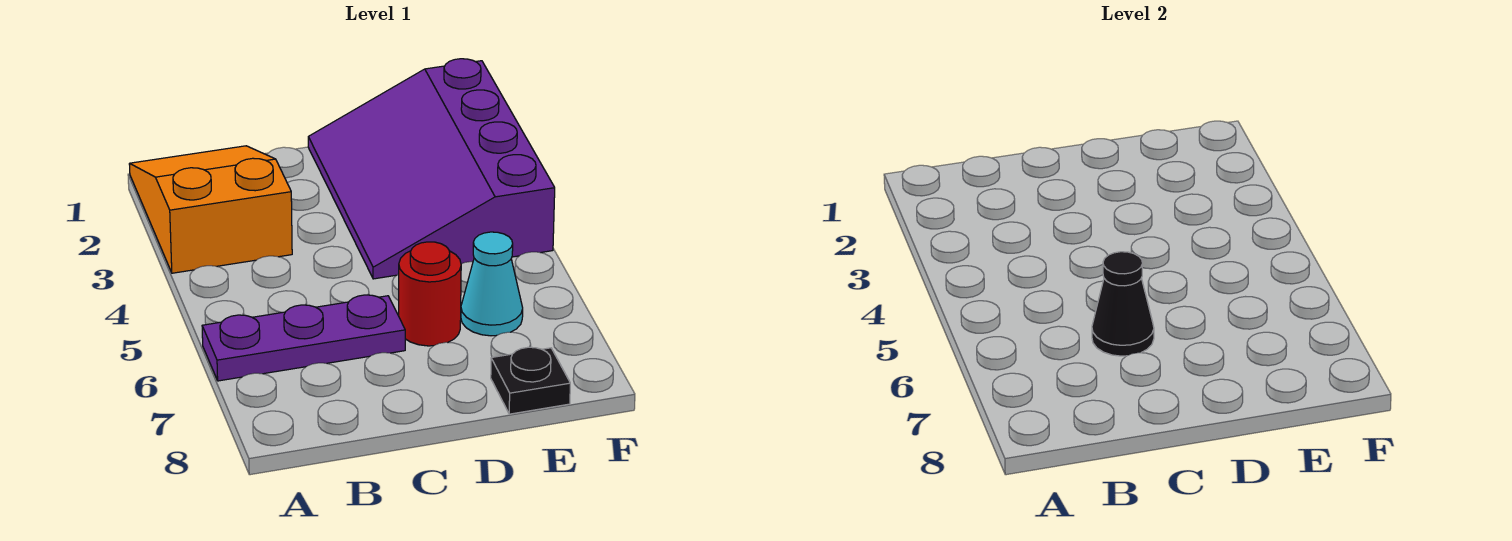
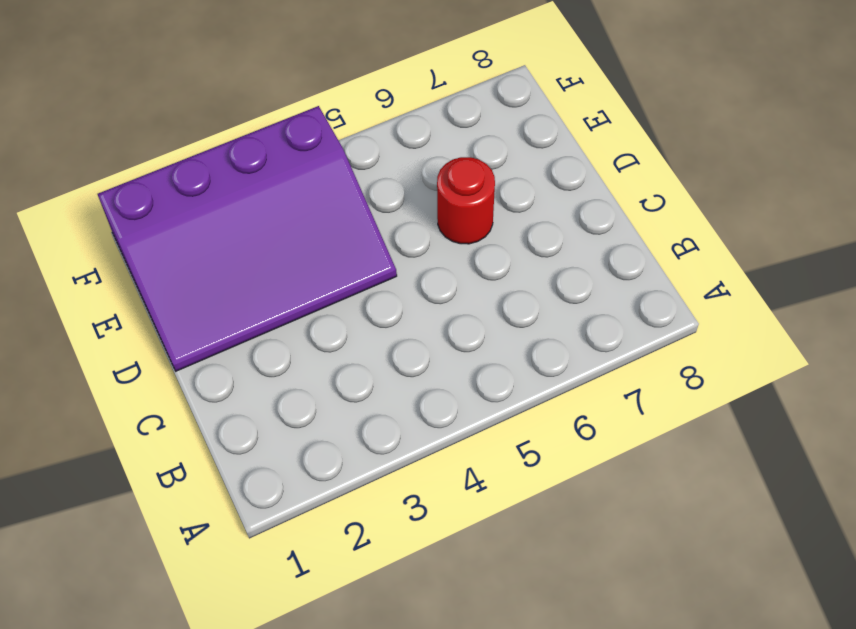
none -> orange 2x3 slope [129,146,292,273]
none -> purple 1x3 plate [202,295,405,381]

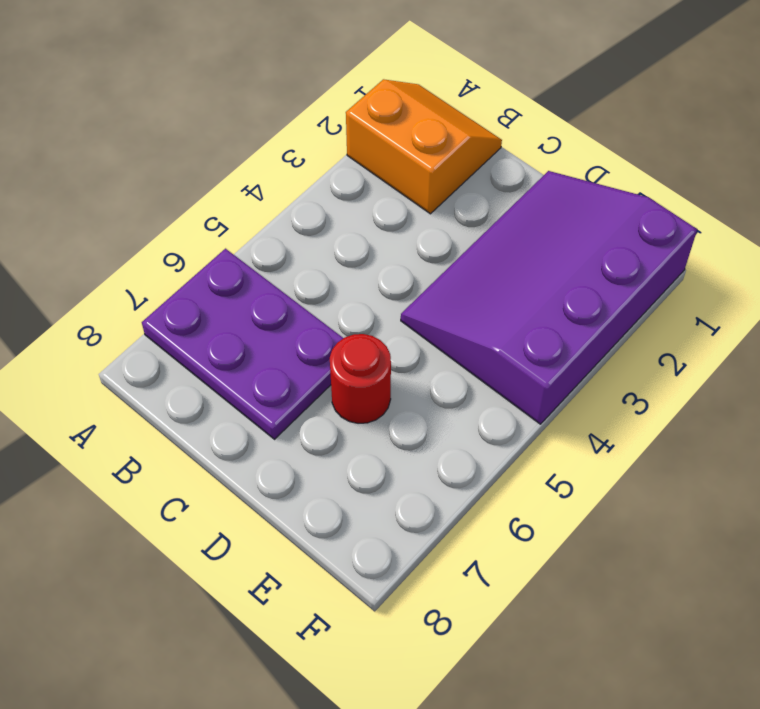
orange 2x2 slope [346,79,502,214] -> orange 2x3 slope [129,146,292,273]
purple 2x3 plate [142,249,343,439] -> purple 1x3 plate [202,295,405,381]
none -> cyan 1x1 cone [461,232,523,336]
none -> black 1x1 plate [491,347,570,414]

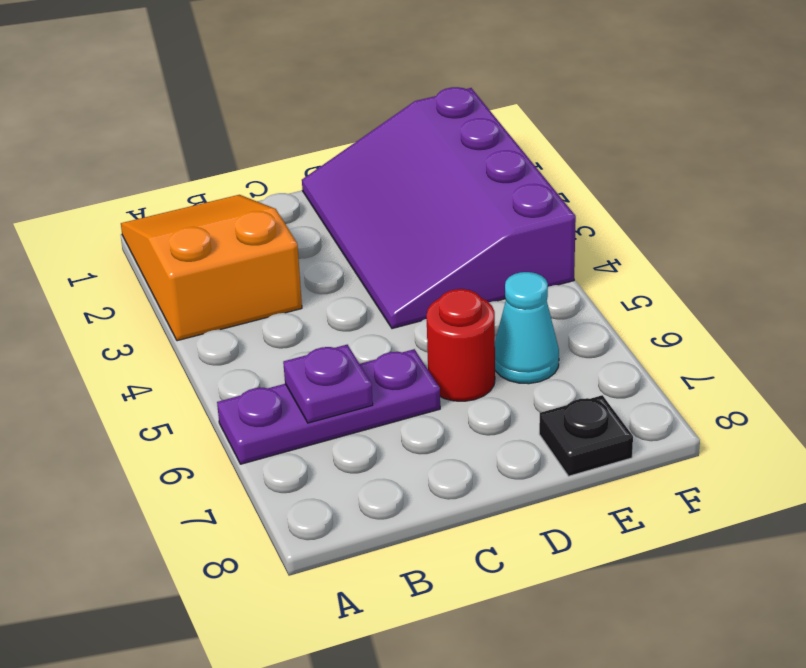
purple 1x1 plate [283,345,373,423] -> none
none -> black 1x1 cone [1092,252,1154,356]

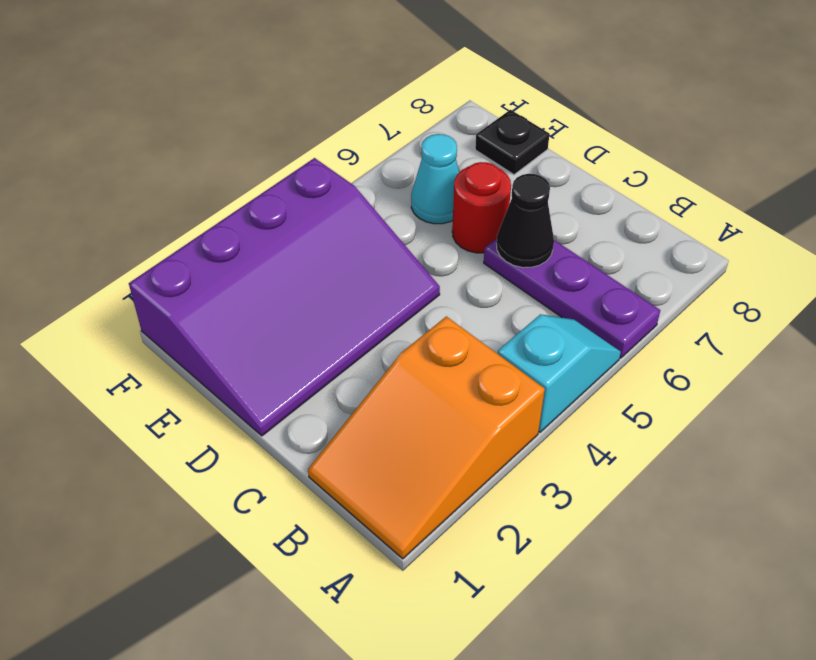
cyan 1x2 slope [497,314,621,432] -> none

